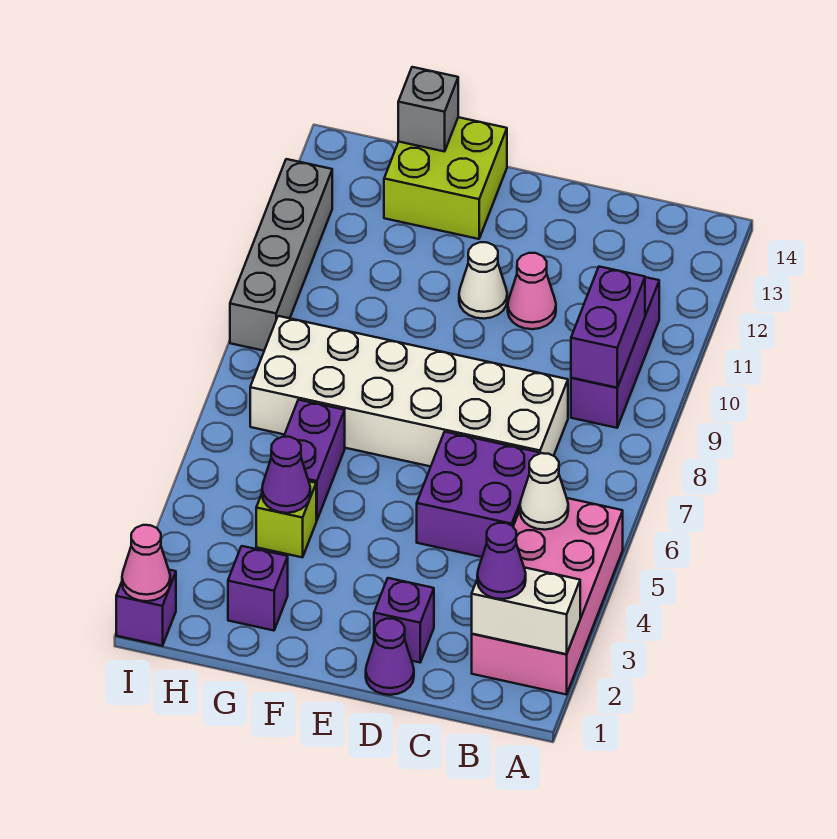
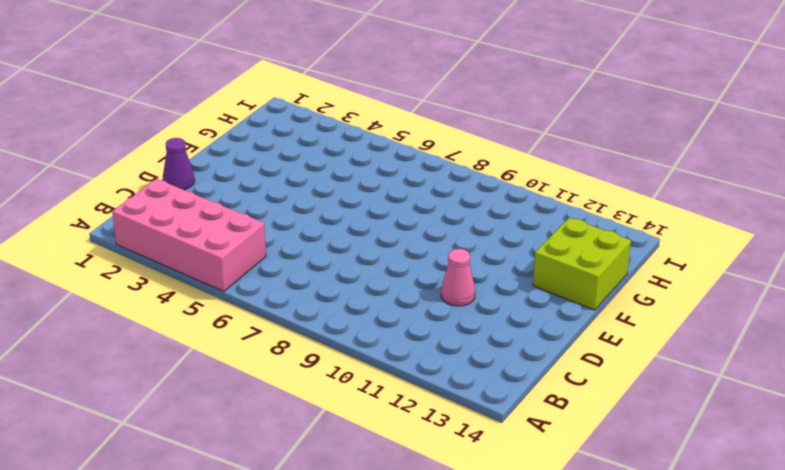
none -> purple 1x3 brick [571,277,659,428]
none -> purple 2x2 brick [417,432,540,557]
none -> white 2x6 brick [250,316,568,467]

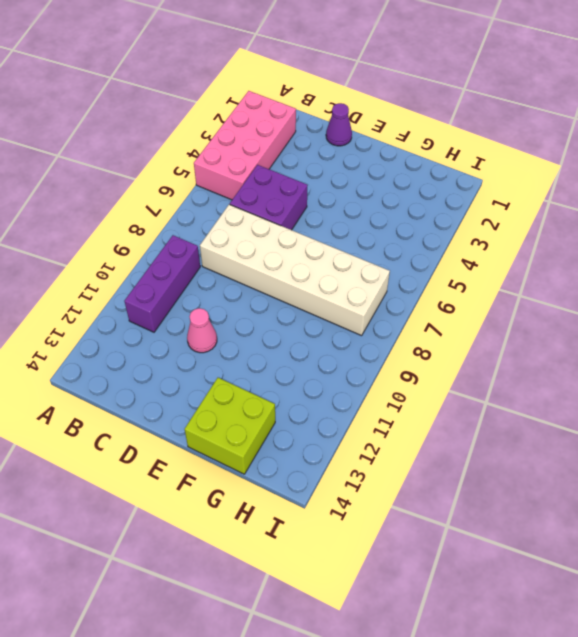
none -> purple 1x1 brick [374,578,434,662]
none -> white 1x1 cone [459,242,507,319]
none -> purple 1x1 brick [228,546,288,631]

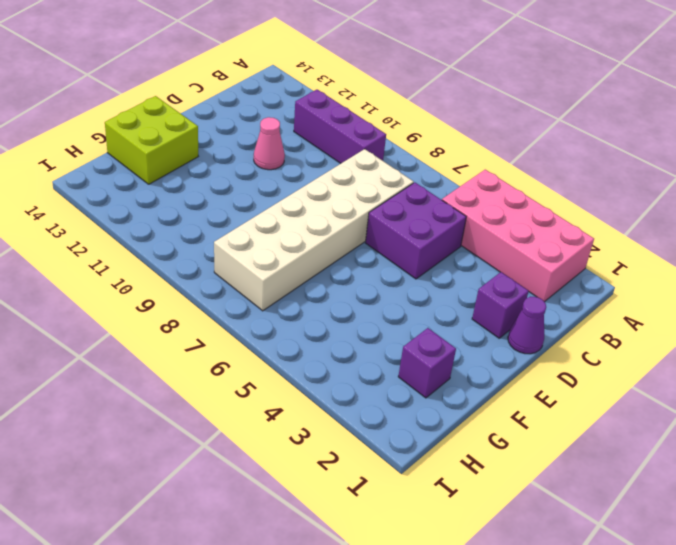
none -> white 1x1 cone [459,242,507,319]
none -> lime 1x1 brick [256,481,316,557]
none -> purple 1x2 brick [284,400,345,521]

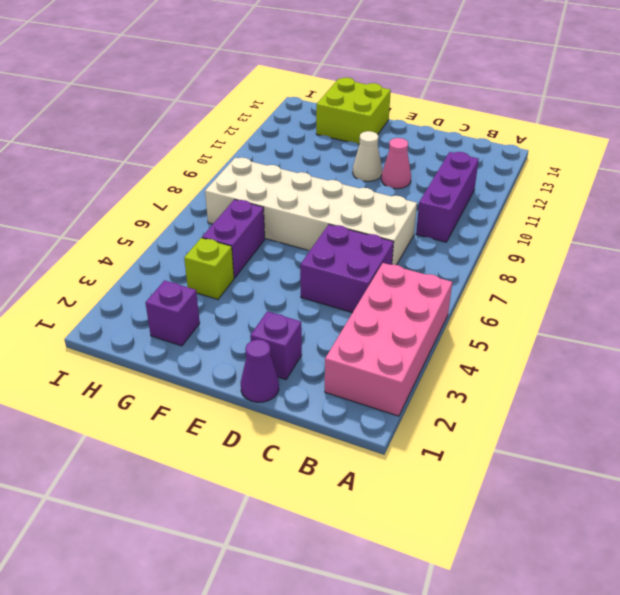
none -> purple 1x1 brick [116,570,176,646]
none -> grey 1x4 brick [230,159,332,351]
none -> white 1x2 brick [472,567,580,654]

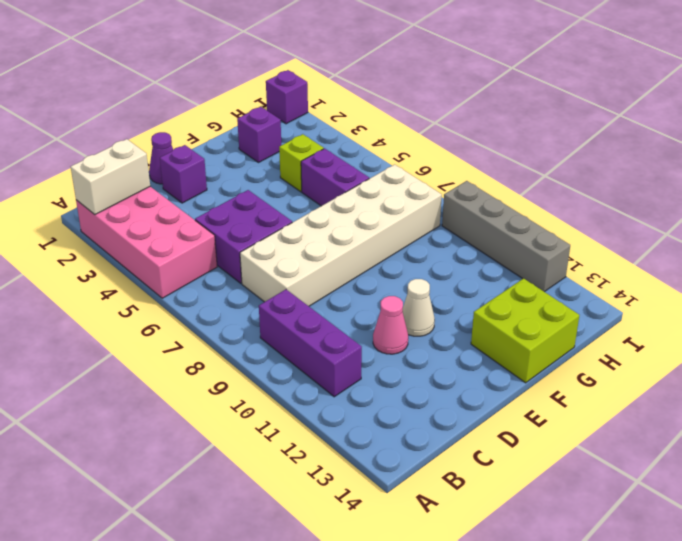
none -> white 1x1 cone [520,453,568,530]
none -> purple 1x2 brick [571,267,645,388]
none -> purple 1x1 cone [262,437,310,513]

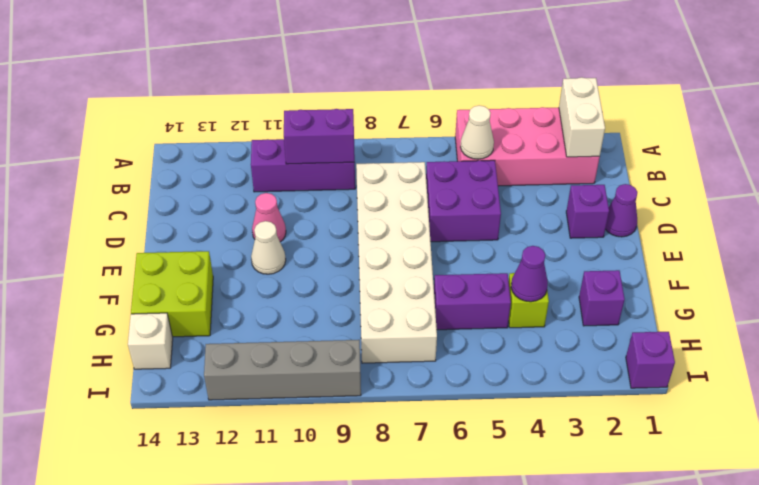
white 1x1 brick [128,313,173,369] -> none
none -> grey 1x1 brick [398,67,458,152]
none -> pink 1x1 cone [122,525,170,601]
none -> purple 1x1 cone [477,523,526,599]

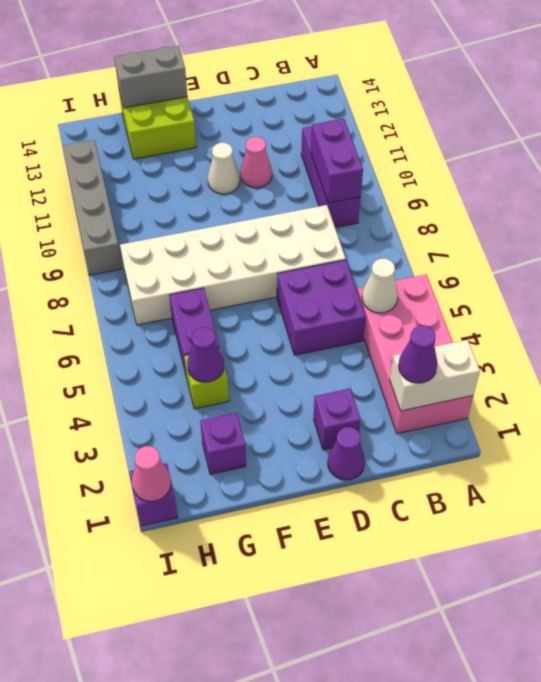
grey 1x2 brick [114,46,187,108] -> grey 1x1 brick [398,67,458,152]

